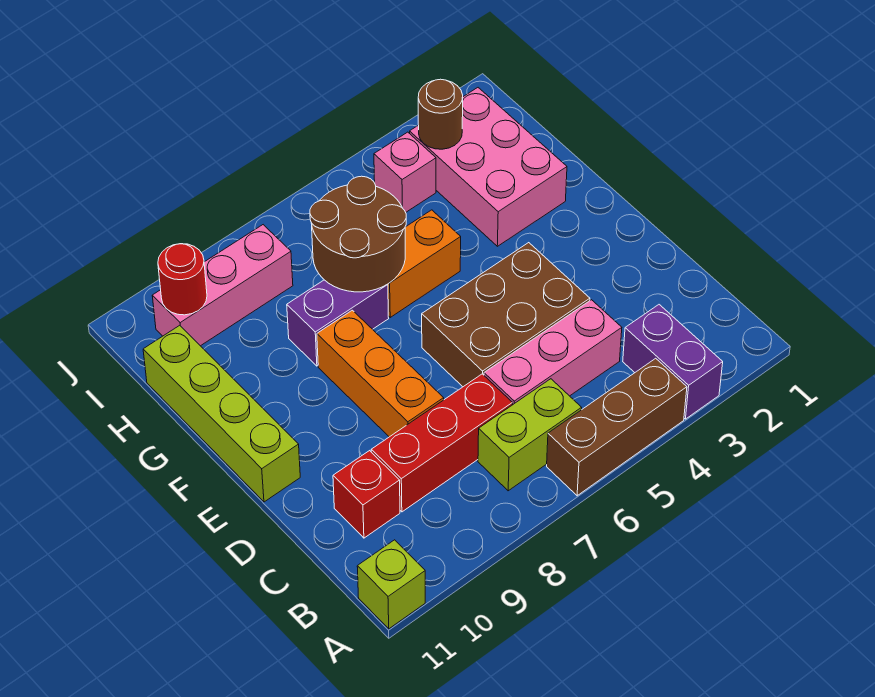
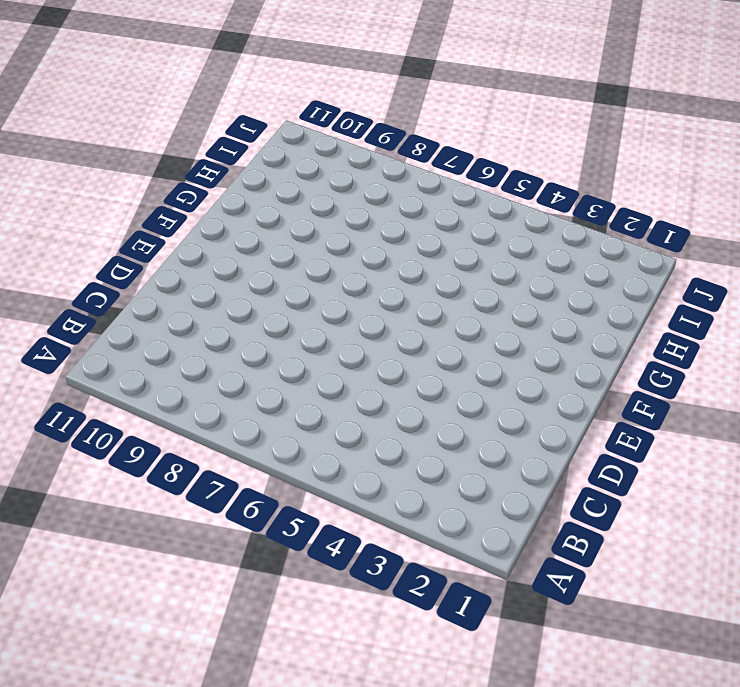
none -> purple 1x2 brick [623,305,723,419]
none -> brown 1x3 brick [547,358,687,496]
none -> lime 1x1 brick [357,540,425,629]

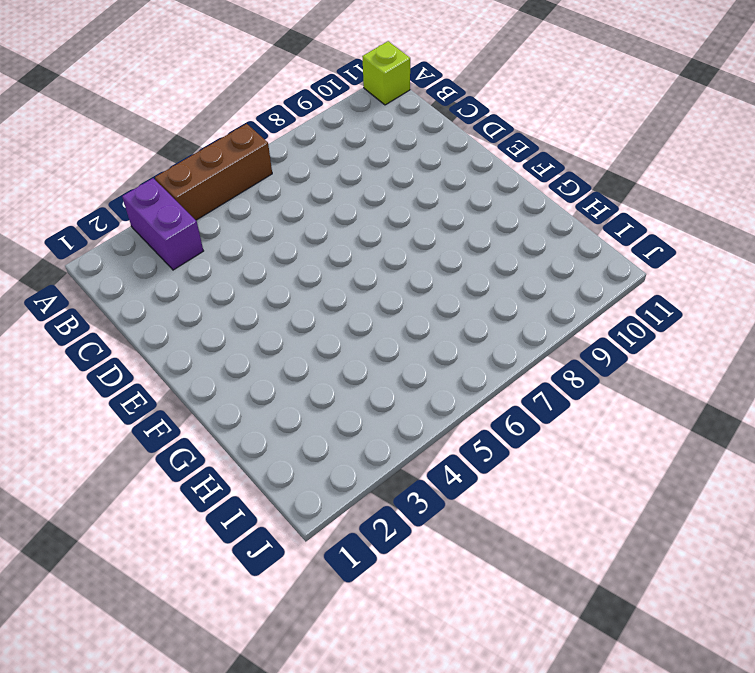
none -> lime 1x2 brick [478,379,582,491]
none -> pink 1x3 brick [484,300,622,405]
none -> red 1x3 brick [371,374,512,512]

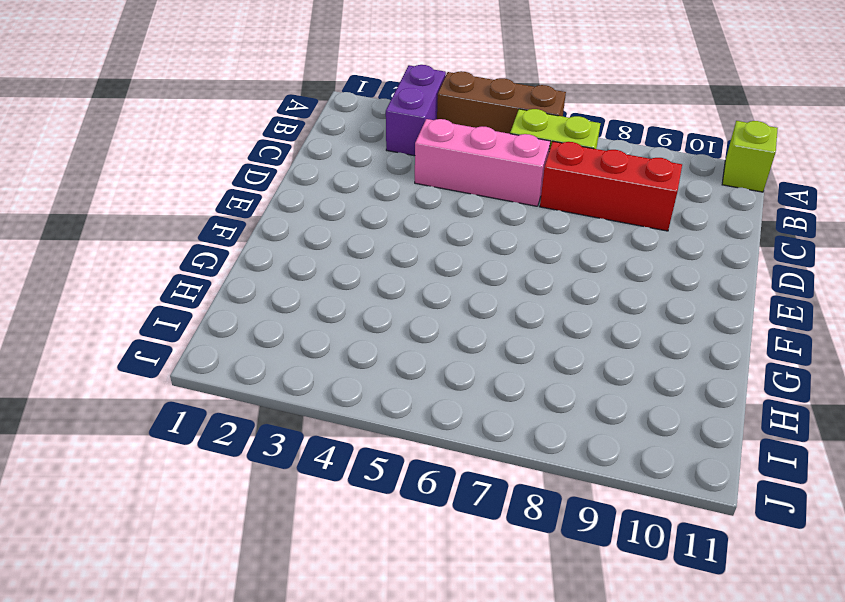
none -> red 1x1 brick [333,451,400,538]
none -> brown 2x3 brick [422,243,590,387]
none -> orange 1x3 brick [317,310,444,437]

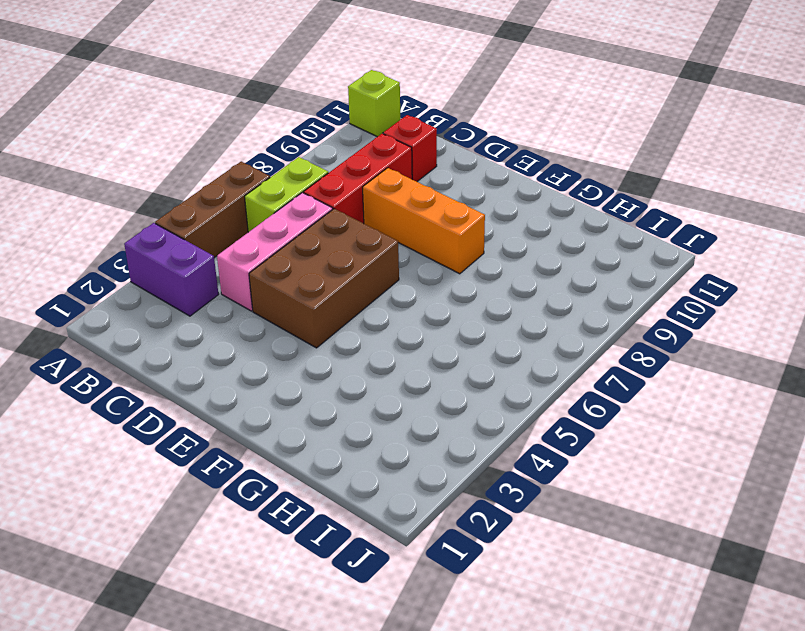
none -> lime 1x4 brick [143,325,300,502]
none -> pink 2x3 brick [410,88,567,246]
none -> orange 1x2 brick [388,210,461,317]

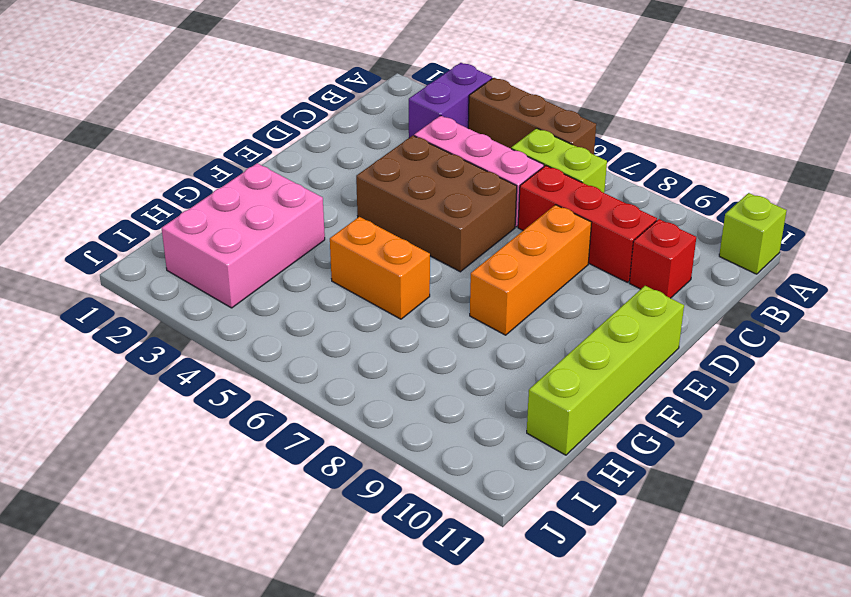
none -> purple 1x2 brick [287,280,389,366]
none -> pink 1x1 brick [374,132,436,212]
none -> pink 1x3 brick [152,225,293,346]

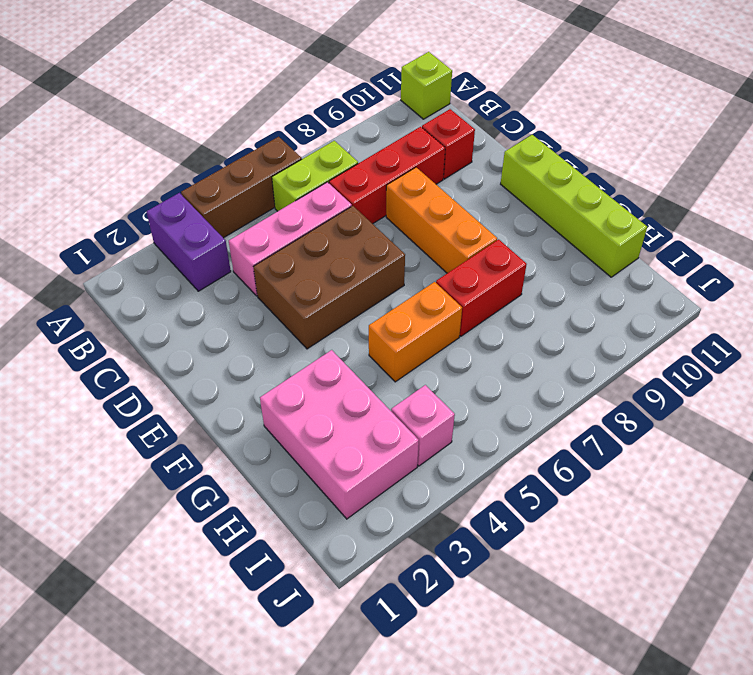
red 1x2 brick [436,239,527,336] -> purple 1x2 brick [287,280,389,366]
none -> pink 1x3 brick [152,225,293,346]
none -> brown 2x2 round brick [310,176,406,292]
none -> brown 1x1 round brick [418,79,463,149]

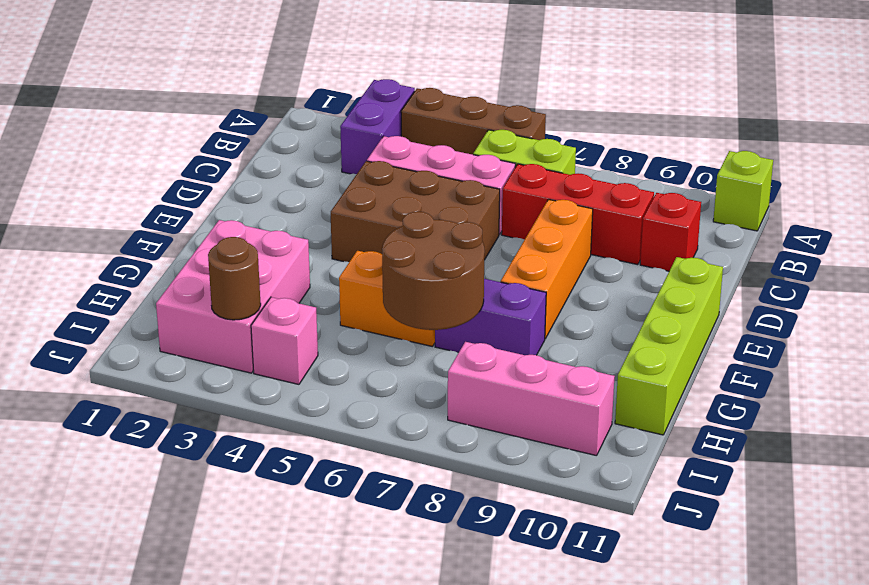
none -> red 1x1 round brick [158,244,207,315]

